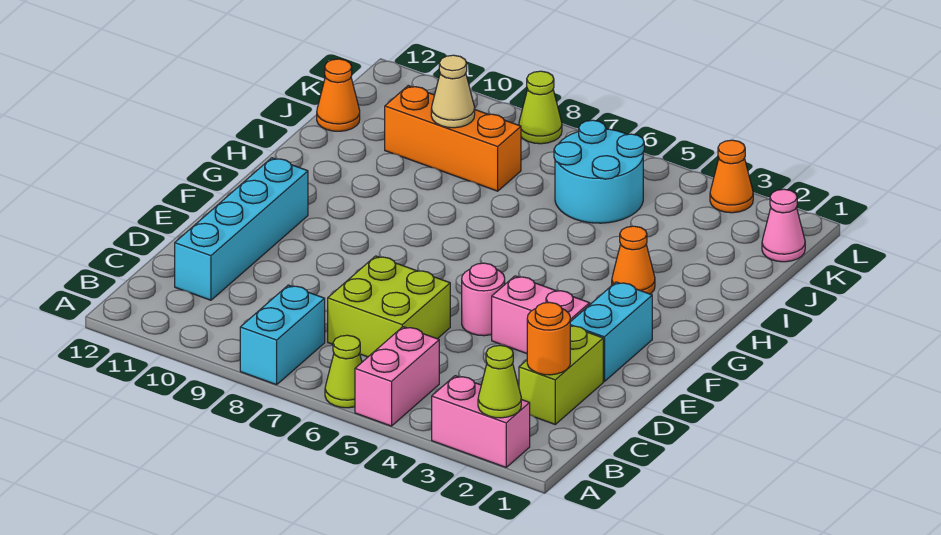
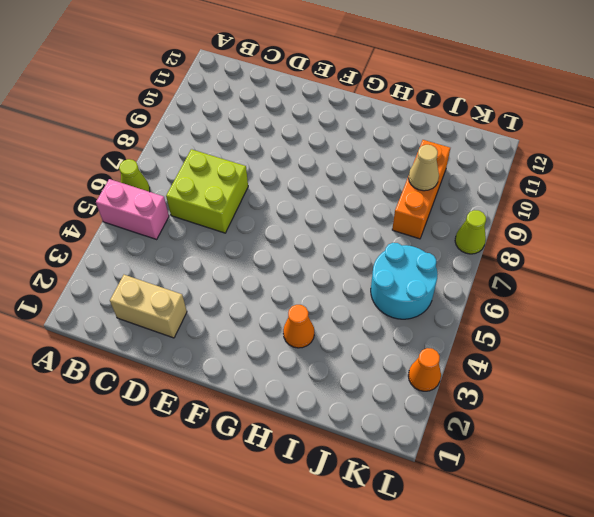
tan 1x2 brick [110,275,187,338] -> lime 1x2 brick [519,326,603,424]
none -> pink 1x2 brick [432,376,530,467]
none -> cyan 1x2 brick [240,285,325,385]
none -> cyan 1x4 brick [175,158,308,300]

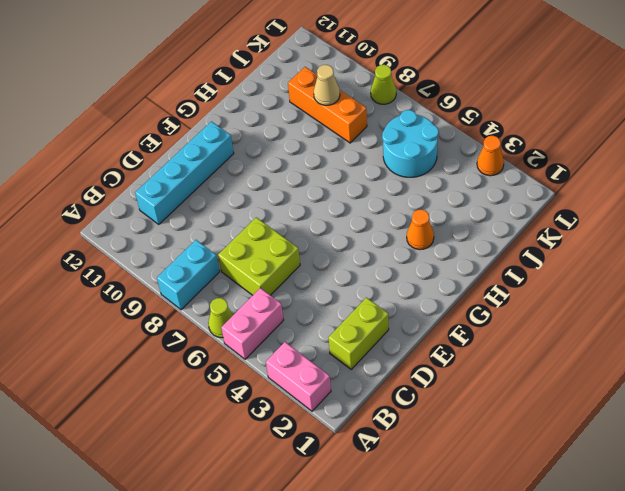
none -> cyan 1x2 brick [570,282,652,382]
none -> pink 1x2 brick [492,276,590,354]
none -> pink 1x1 round brick [462,263,505,336]

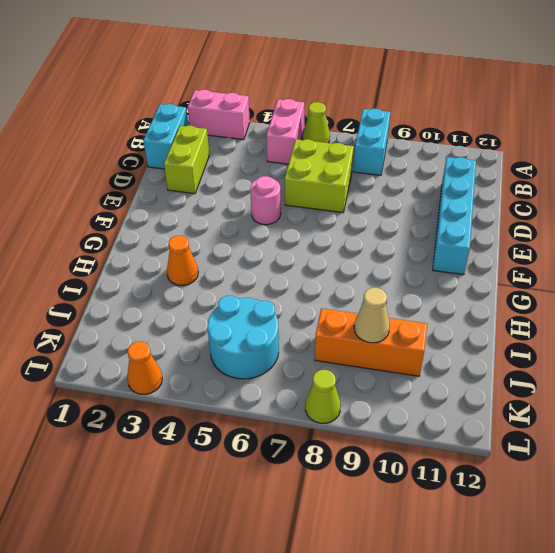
cyan 1x2 brick [143,104,188,169] -> cyan 1x2 brick moved to [570,282,652,382]
none -> pink 1x2 brick [492,276,590,354]
none -> orange 1x1 cone [317,59,360,131]
none -> pink 1x1 cone [762,189,805,262]

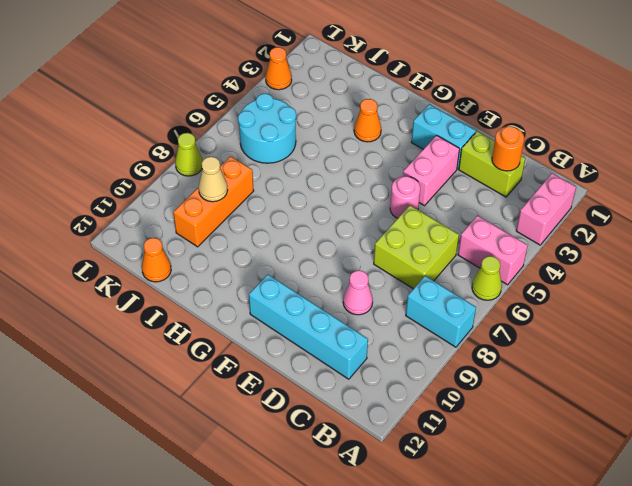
pink 1x1 cone [343,270,373,315] -> pink 1x1 cone moved to [762,189,805,262]
none -> lime 1x1 cone [478,345,521,418]

